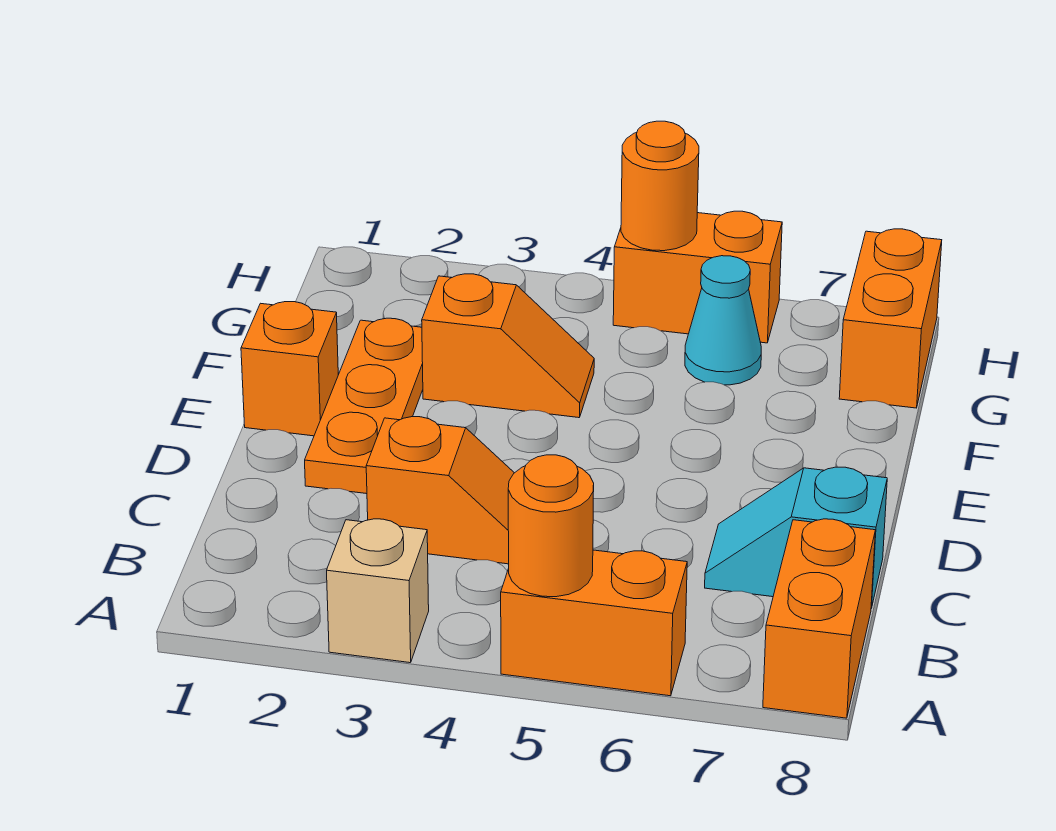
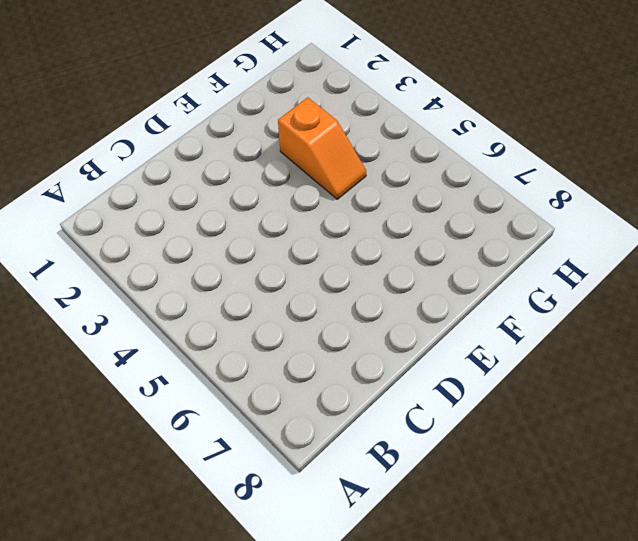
none -> tan 1x1 brick [327,519,429,663]
none -> orange 1x2 brick [501,550,687,696]
none -> orange 1x2 brick [763,519,875,718]

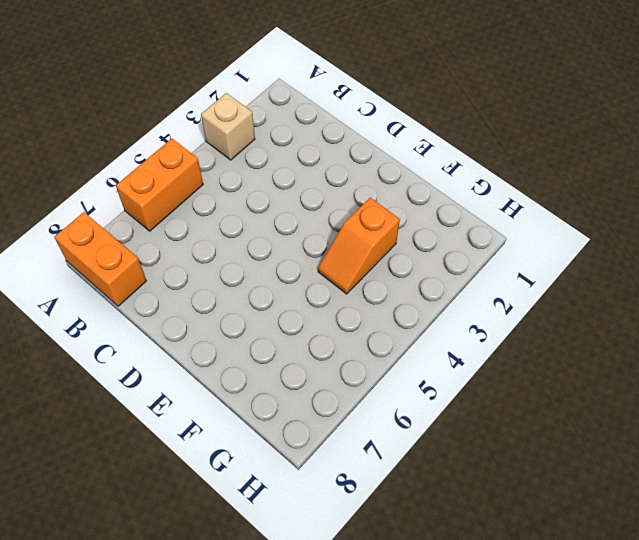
none -> orange 1x2 slope [366,417,514,564]
none -> cyan 1x2 slope [705,467,887,608]
none -> orange 1x3 plate [305,318,423,494]

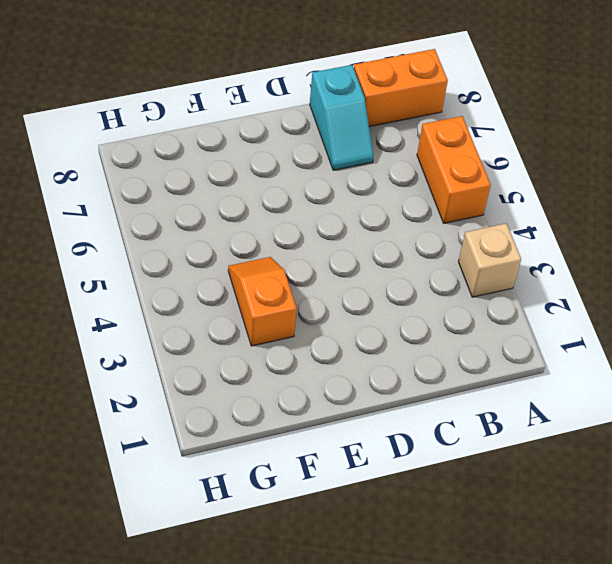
none -> orange 1x2 slope [366,417,514,564]
none -> orange 1x3 plate [305,318,423,494]
none -> orange 1x1 brick [241,302,338,436]

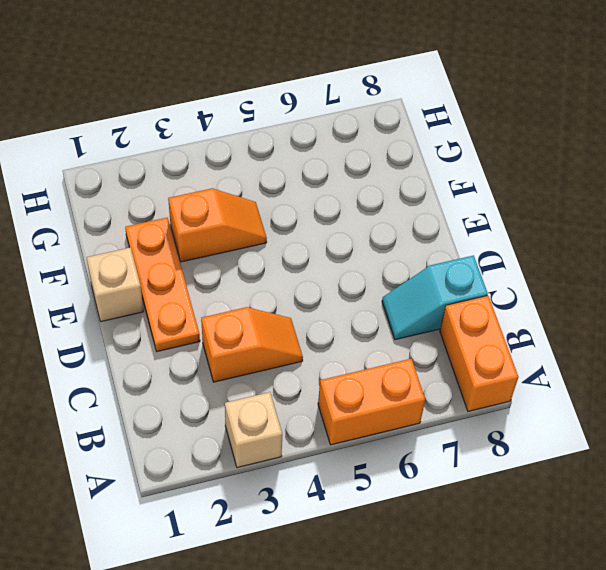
tan 1x1 brick [87,247,144,322] -> orange 1x1 brick [241,302,338,436]
none -> cyan 1x1 cone [685,256,761,385]
none -> orange 1x2 brick [839,229,942,408]
none -> orange 1x2 brick [613,211,782,343]

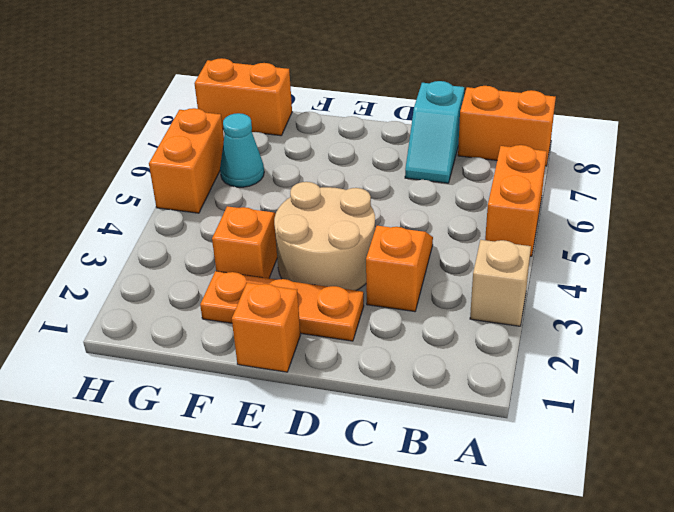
tan 2x2 round brick [274,182,375,291] -> none
none -> orange 1x1 round brick [508,455,594,597]
none -> orange 1x1 round brick [621,121,699,251]

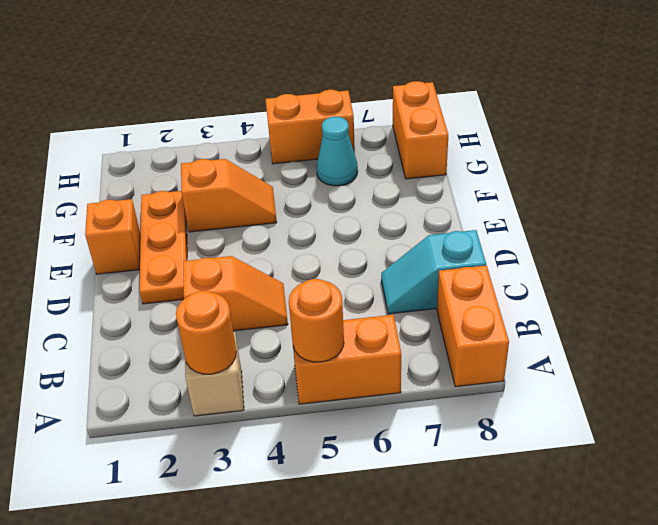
orange 1x1 round brick [176,291,236,374] -> orange 1x1 round brick moved to [621,121,699,251]

